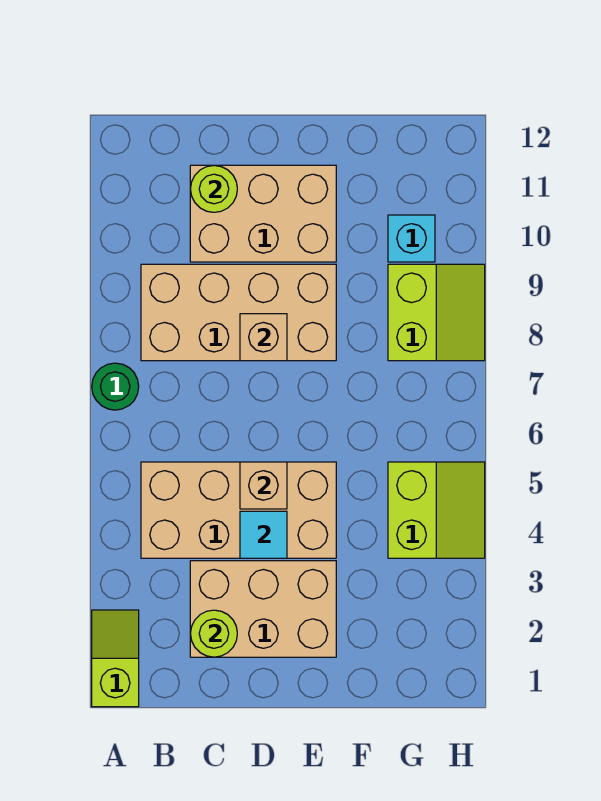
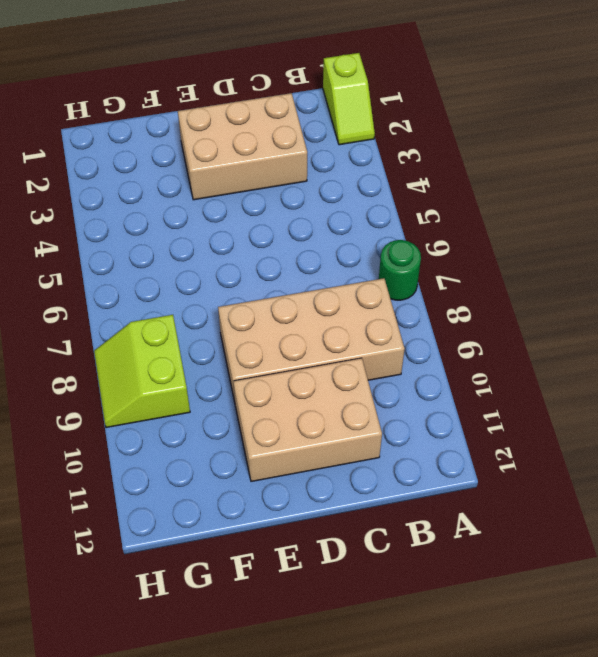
none -> tan 2x4 brick [141,462,336,558]
none -> lime 2x2 slope [388,462,485,558]
none -> cyan 1x1 brick [388,215,435,262]

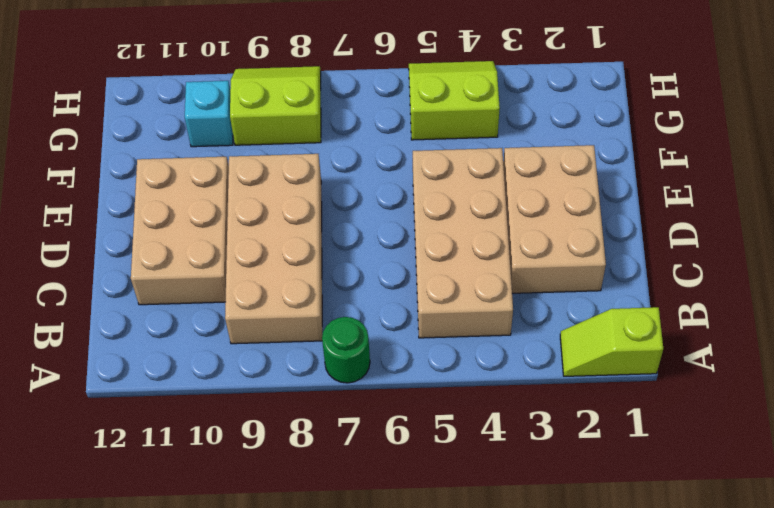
none -> lime 1x1 round brick [191,610,237,657]
none -> lime 1x1 round brick [191,166,237,212]
none -> cyan 1x1 tile [240,511,287,558]

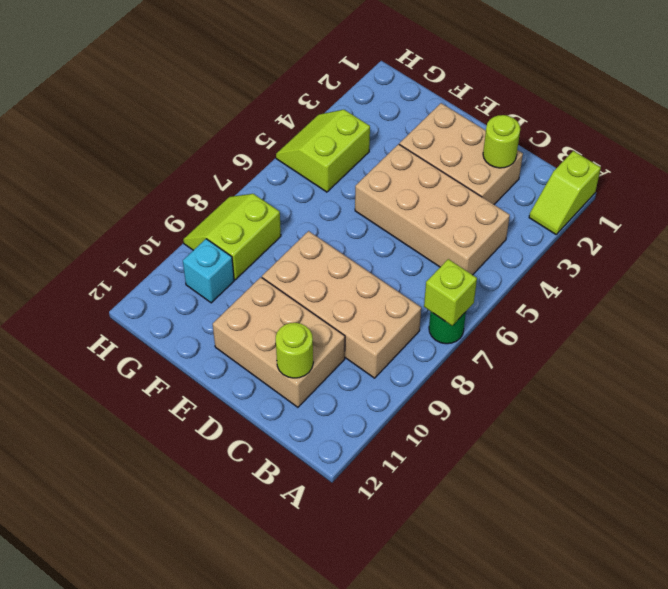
lime 1x1 brick [424,259,477,326] -> none
none -> cyan 1x1 tile [240,511,287,558]
none -> tan 1x1 brick [240,462,287,509]
none -> tan 1x1 brick [240,314,287,361]

